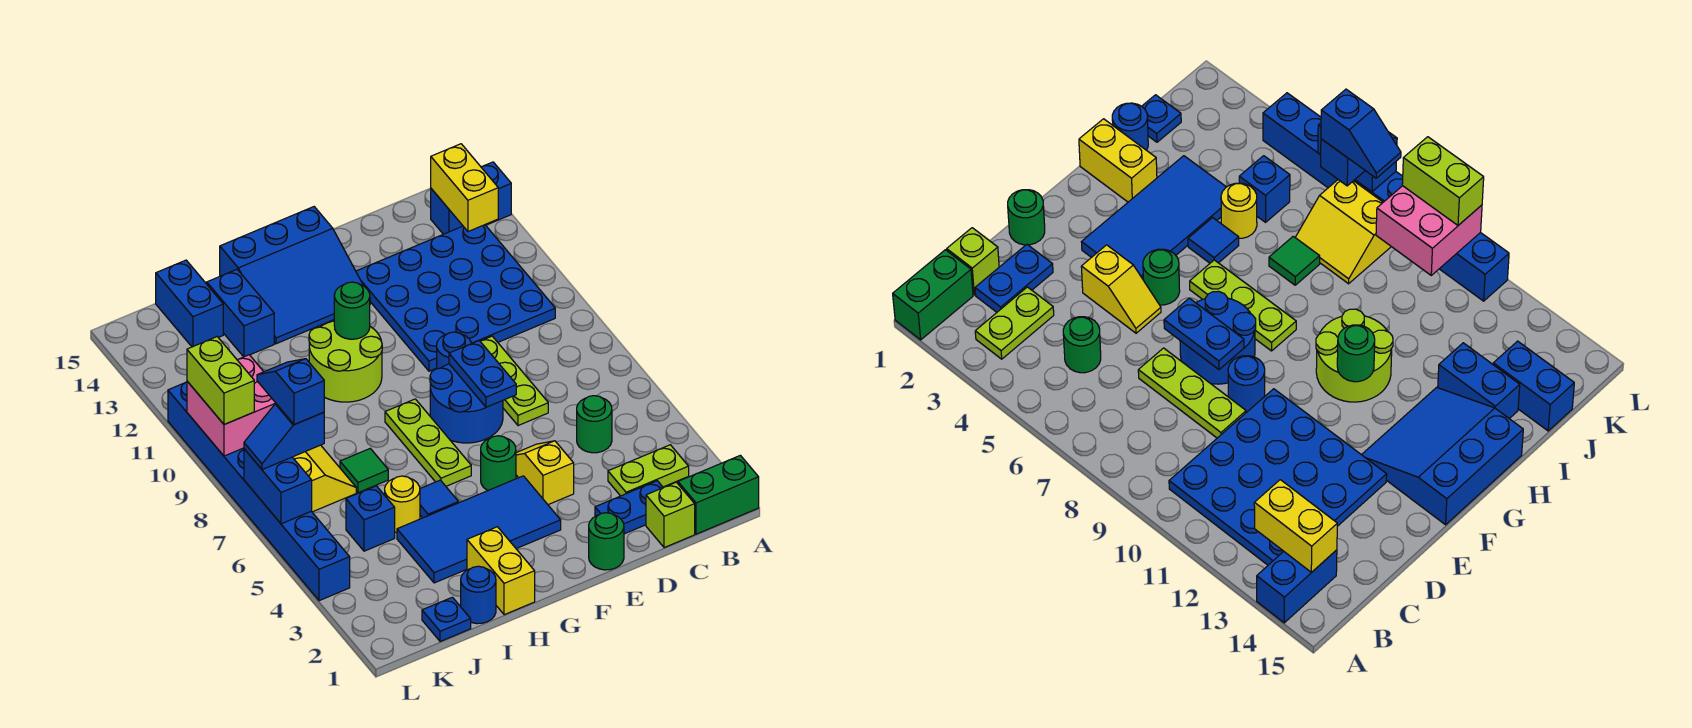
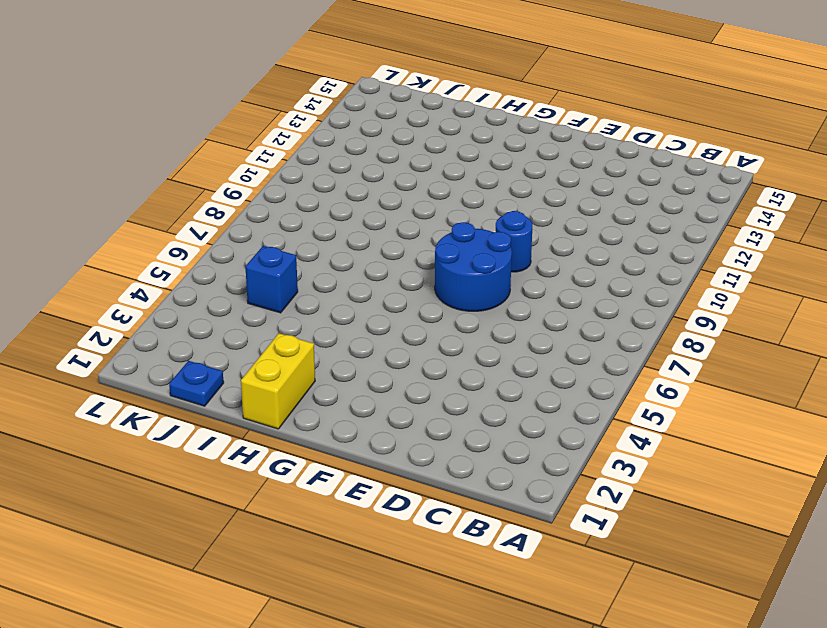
none -> green 1x2 brick [678,455,759,534]
none -> blue 1x2 brick [431,162,511,234]
none -> lime 1x2 plate [608,445,689,496]
none -> blue 4x4 plate [356,225,555,371]

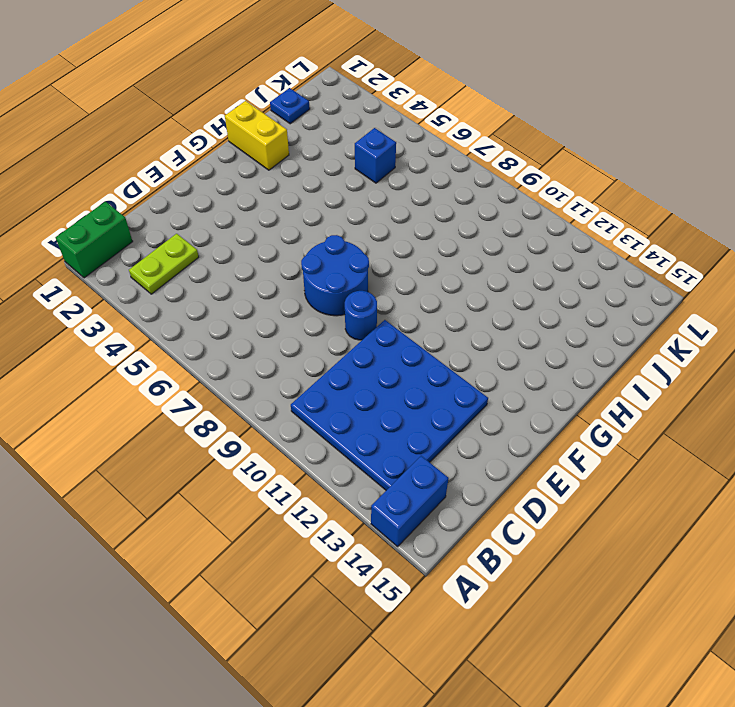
none -> lime 1x1 brick [646,482,695,548]
none -> blue 1x2 plate [595,481,663,534]
none -> green 1x1 round brick [577,396,612,453]
none -> lime 1x3 plate [480,336,548,426]

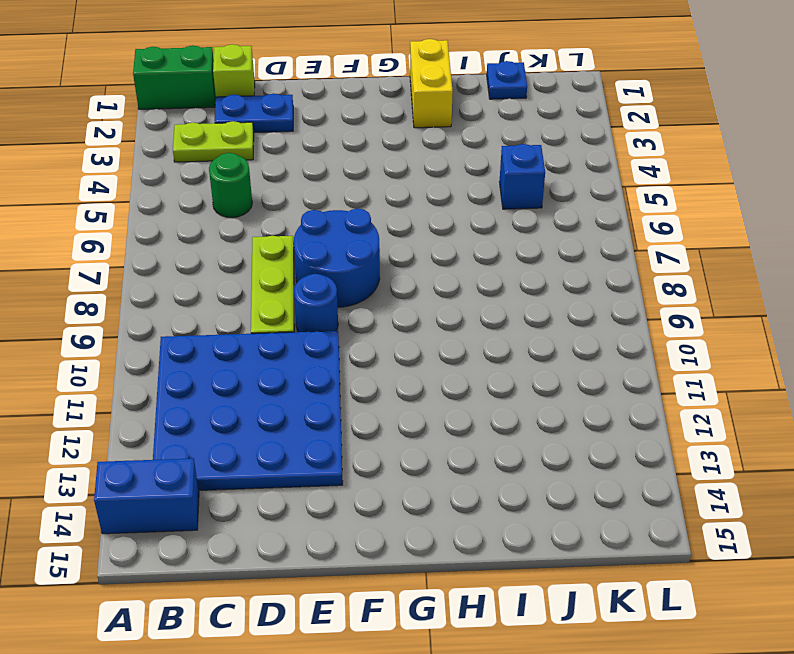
none -> green 1x1 round brick [589,513,624,570]
none -> yellow 1x2 slope [516,441,574,505]
none -> blue 2x4 tile [397,476,561,583]
none -> green 1x1 round brick [481,436,516,490]

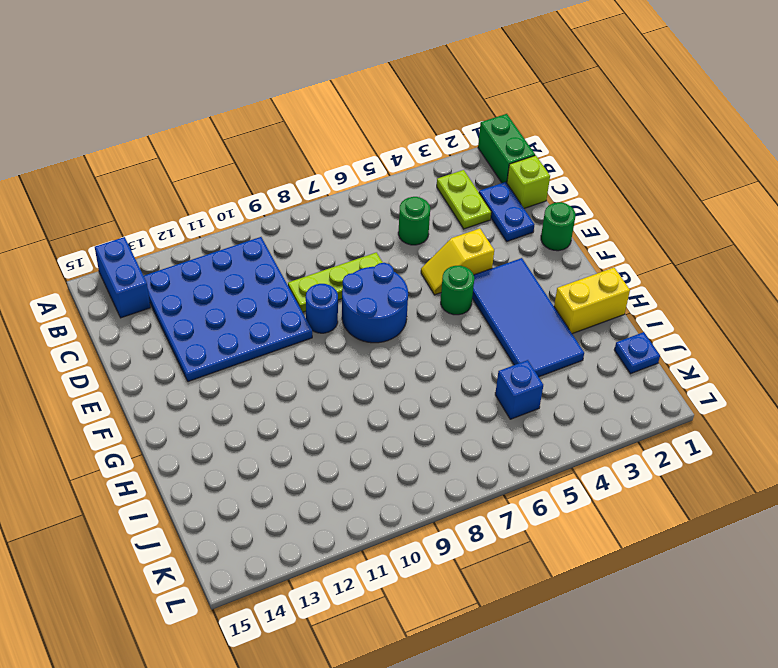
none -> blue 3x3 slope [220,207,363,344]
none -> lime 1x3 plate [385,399,471,486]
none -> lime 2x2 round brick [309,321,382,402]
none -> blue 1x1 tile [420,480,459,518]

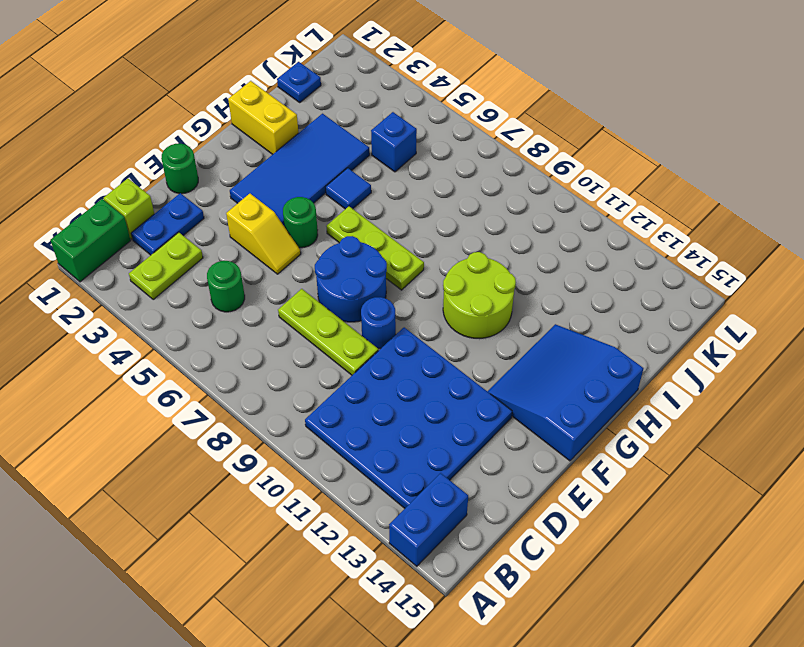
none -> blue 1x1 round brick [461,566,496,624]
none -> yellow 1x1 round brick [385,476,420,533]
none -> green 1x1 tile [340,449,388,493]
none -> blue 1x2 brick [207,269,274,357]

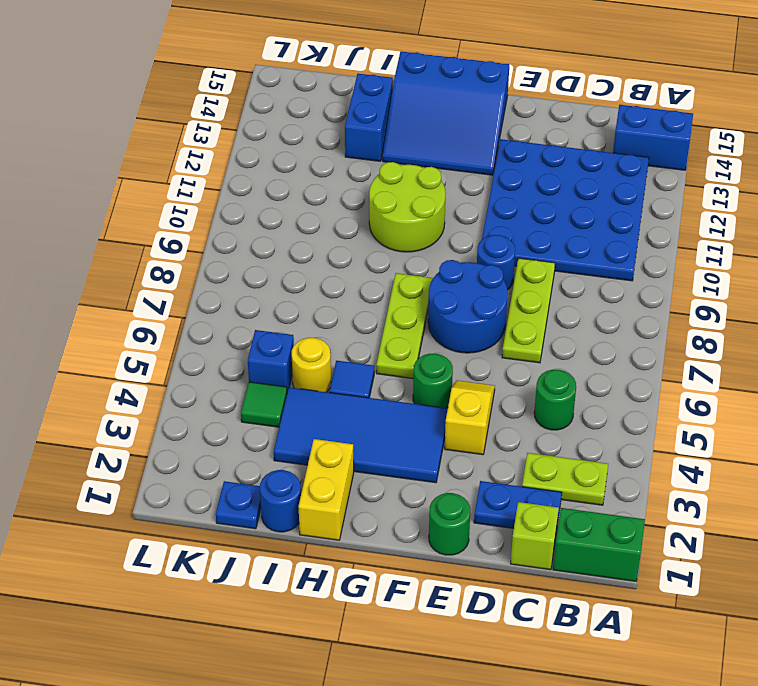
green 1x1 tile [241,382,287,427] -> green 1x1 tile moved to [340,449,388,493]
none -> yellow 2x2 slope [293,445,356,512]
none -> blue 1x2 brick [156,260,223,347]
none -> blue 1x8 brick [168,382,350,601]
none -> yellow 1x2 brick [431,144,498,232]

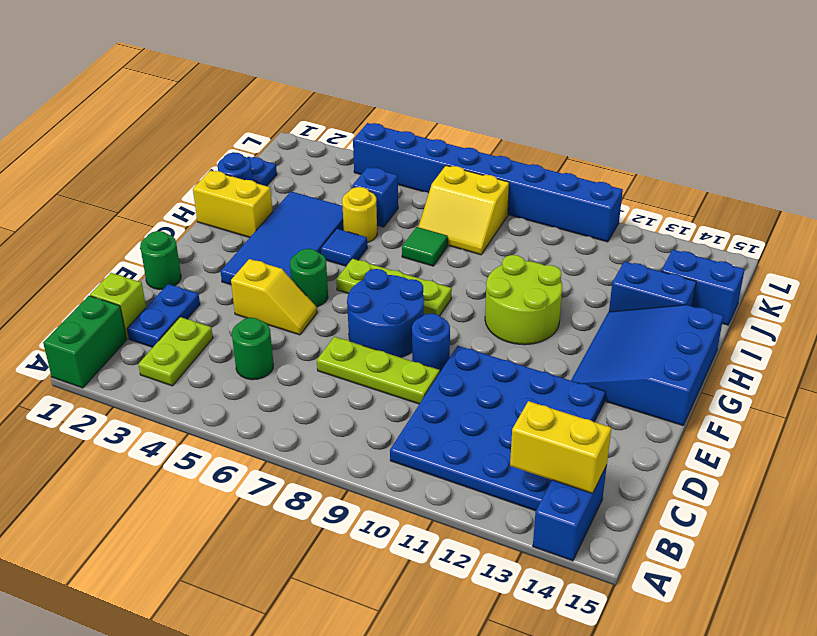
none -> blue 1x2 plate [449,341,516,407]
none -> green 1x1 round brick [334,282,370,339]
none -> pink 2x2 brick [187,355,276,456]
none -> blue 1x2 brick [244,449,312,524]

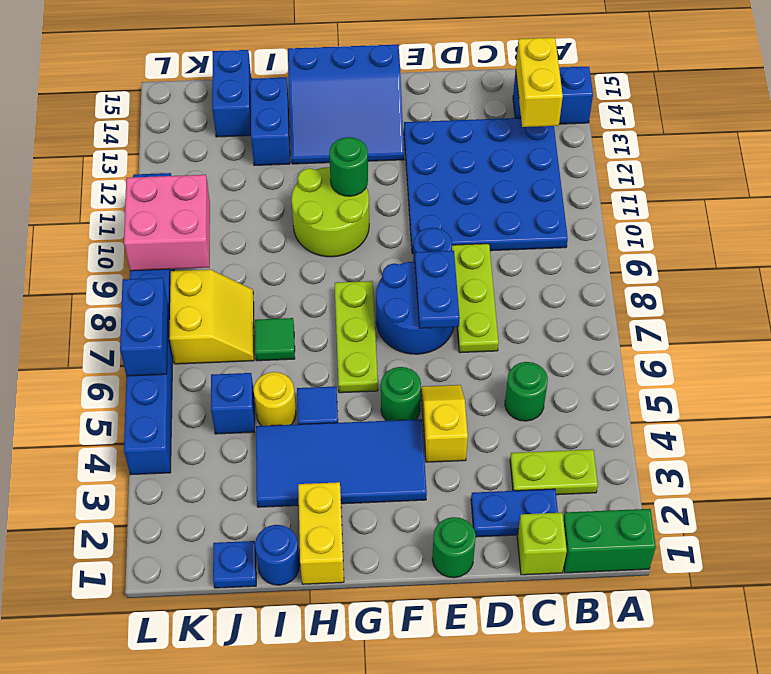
none -> blue 1x2 slope [244,404,324,470]
none -> lime 1x2 brick [187,337,254,425]
none -> blue 1x2 slope [257,359,324,425]

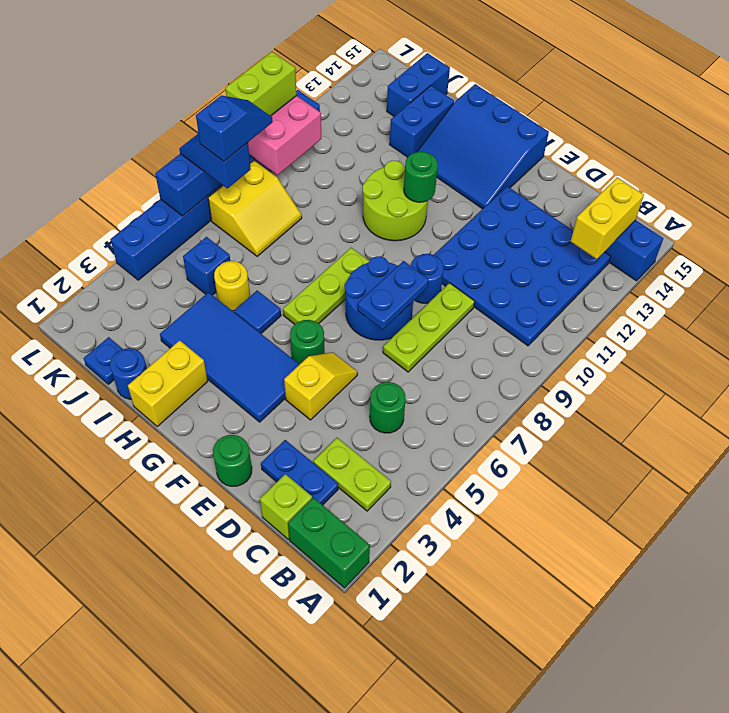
none -> green 1x1 tile [340,449,388,493]

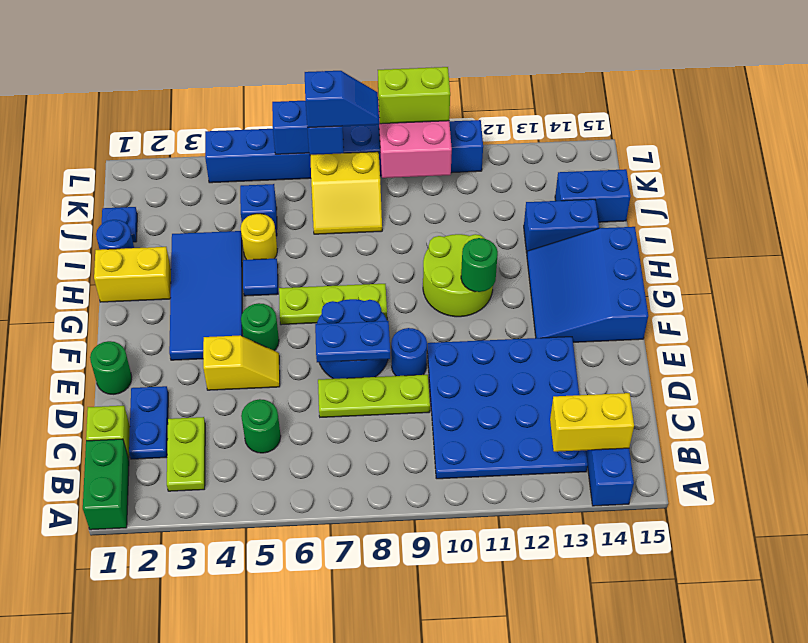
none -> green 1x1 tile [340,449,388,493]

